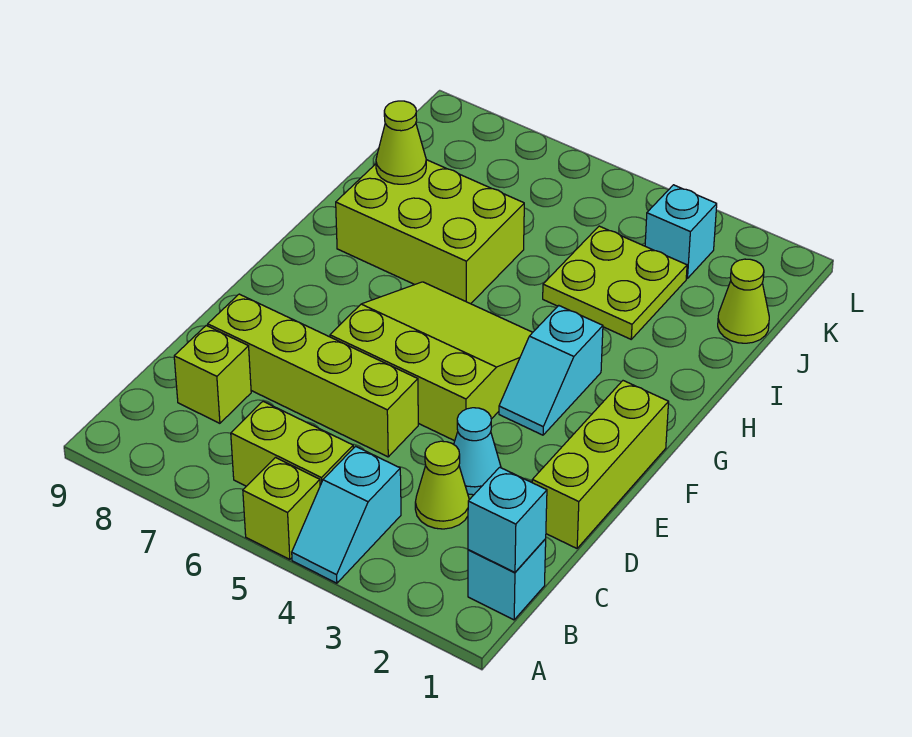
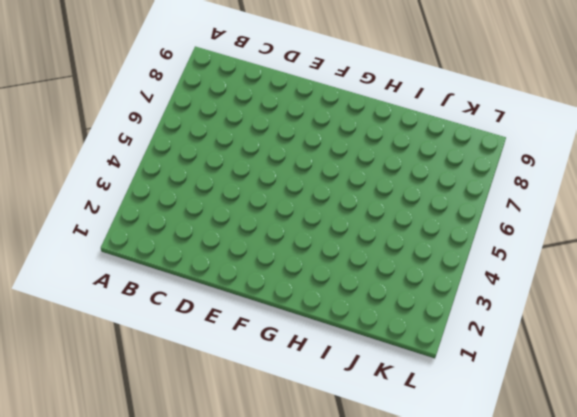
none -> cyan 1x2 slope [292,446,401,583]
none -> lime 1x1 brick [243,458,320,559]
none -> cyan 1x1 brick [468,539,546,620]

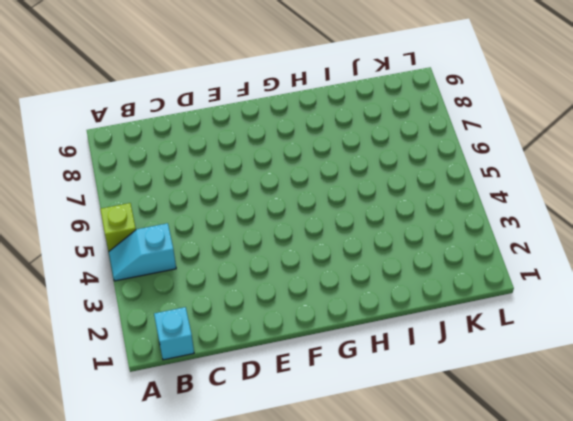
none -> lime 1x2 brick [231,402,353,486]
none -> lime 1x1 cone [415,441,469,529]
none -> lime 1x1 brick [174,326,251,423]

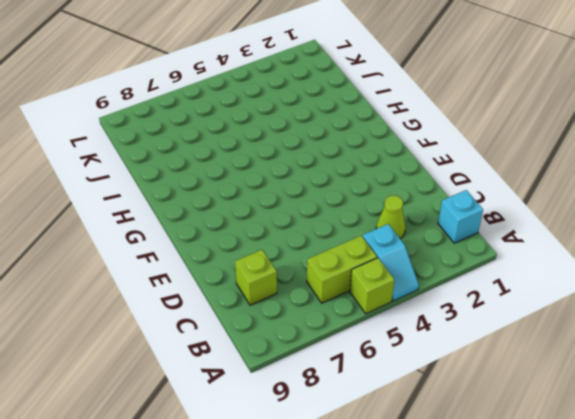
none -> lime 1x3 brick [532,381,669,548]
none -> cyan 1x1 cone [454,408,501,495]
none -> lime 1x4 brick [208,294,418,457]

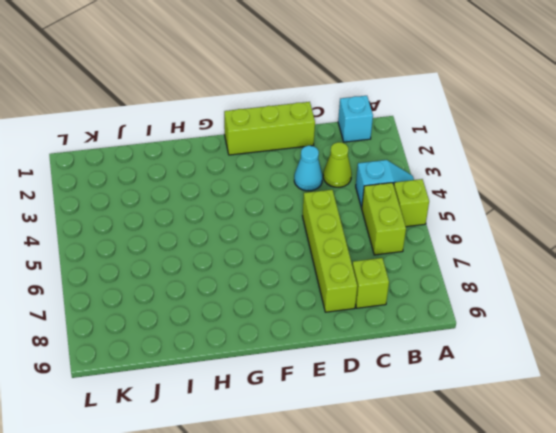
none -> lime 3x3 slope [330,282,533,441]
none -> cyan 1x2 slope [499,305,603,435]
none -> lime 2x3 brick [336,160,524,304]

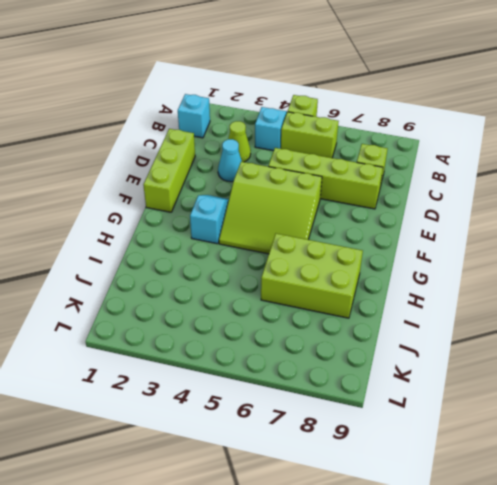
none -> lime 2x2 plate [543,226,687,339]
none -> lime 1x1 cone [718,259,769,343]
none -> cyan 1x1 brick [645,185,717,279]

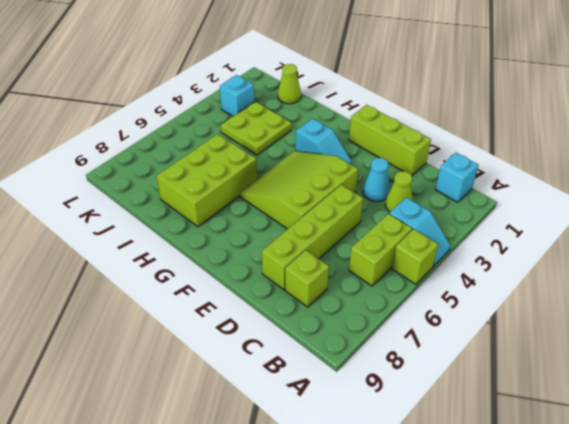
none -> cyan 1x1 brick [468,467,547,572]
none -> lime 1x1 cone [376,101,426,184]

